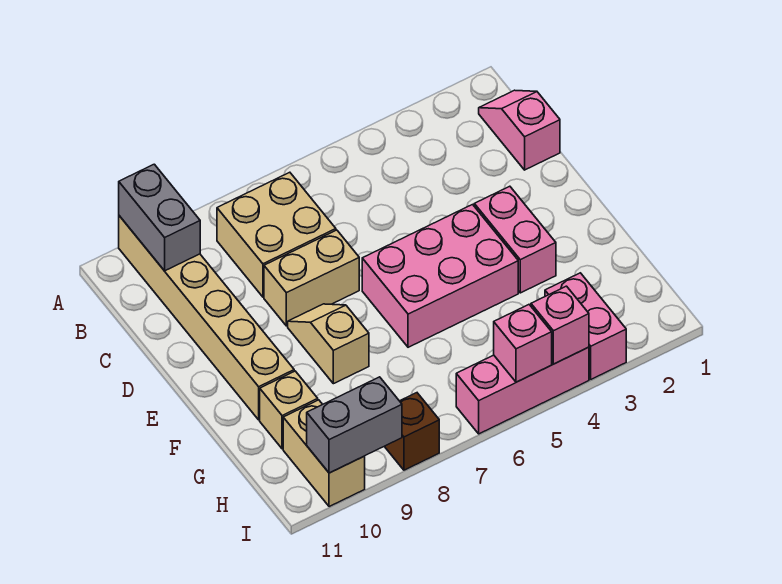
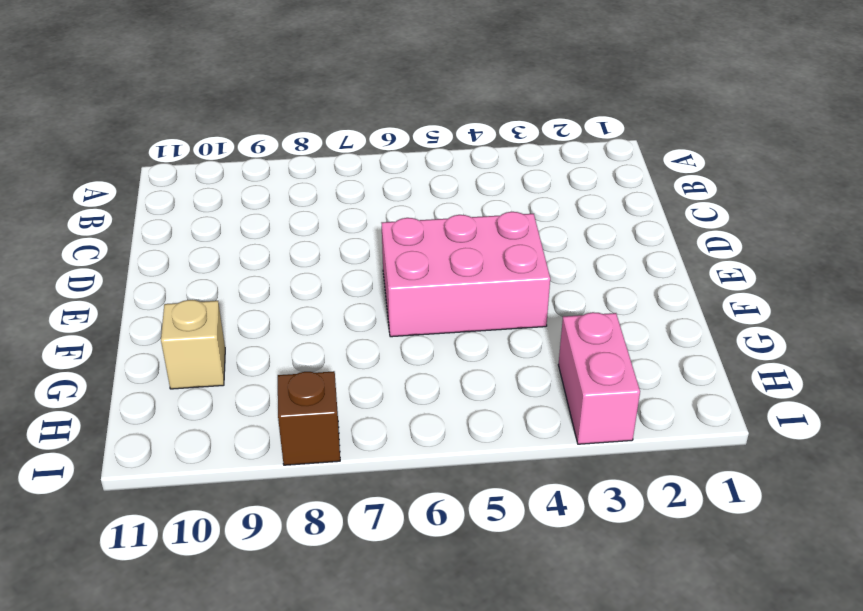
none -> tan 1x6 brick [119,216,294,420]
none -> pink 1x2 slope [479,90,560,170]
none -> tan 2x2 brick [217,172,336,297]

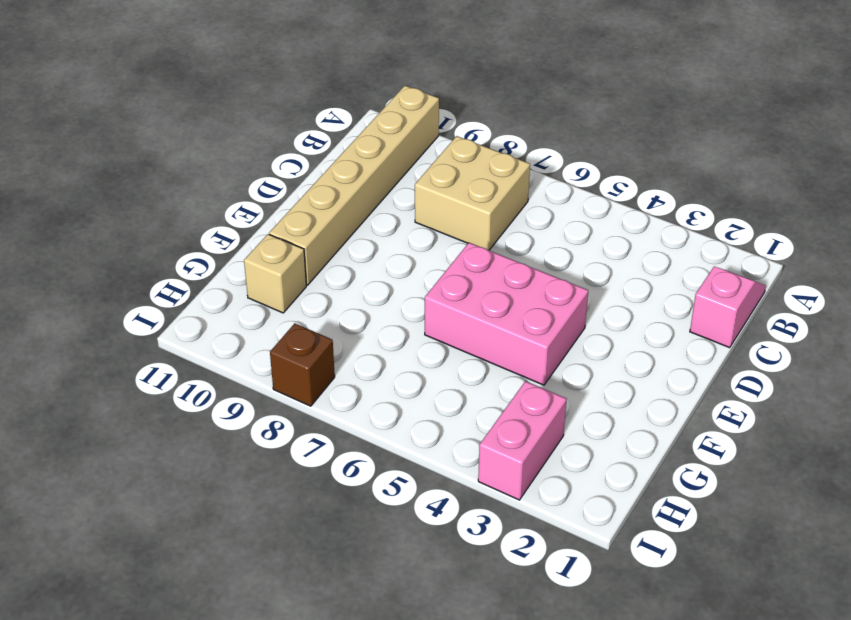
none -> tan 1x2 brick [264,230,359,326]
none -> pink 1x2 brick [474,186,556,293]
none -> tan 1x2 slope [288,304,369,384]

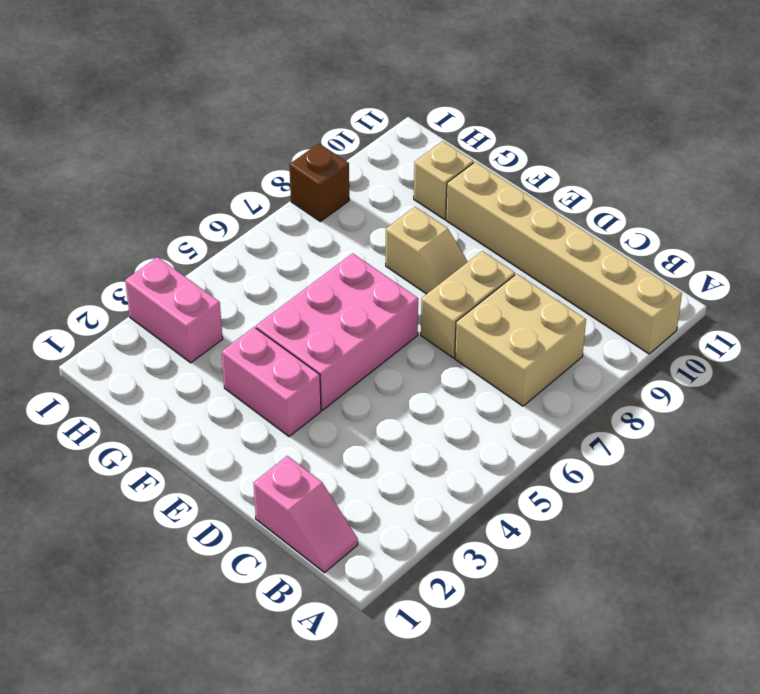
none -> tan 1x2 brick [283,400,365,507]
none -> pink 1x3 brick [456,347,589,434]
none -> grey 1x2 brick [119,164,200,271]

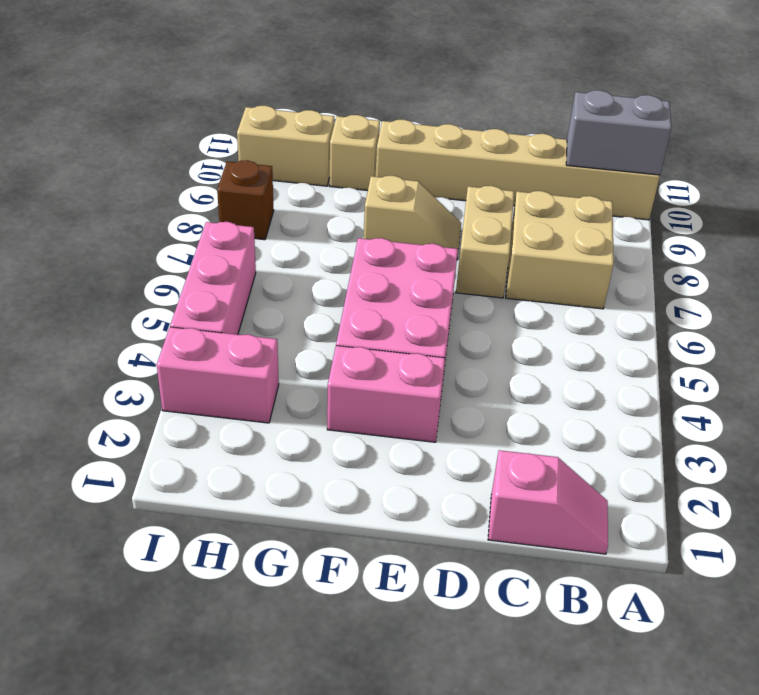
none -> pink 1x1 brick [531,286,589,364]
none -> pink 1x1 brick [494,305,552,382]
none -> grey 1x2 brick [307,377,402,473]

